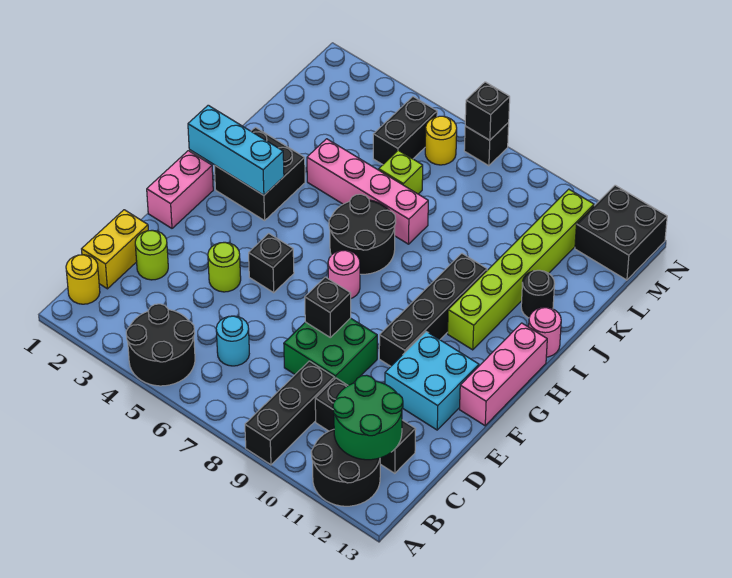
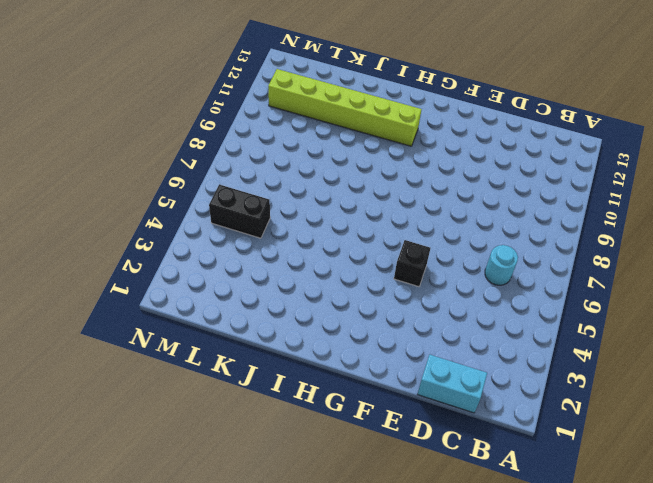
cyan 1x2 brick [418,355,487,413] -> yellow 1x2 brick [82,210,148,289]
none -> black 2x2 round brick [126,304,195,386]
none -> black 1x3 brick [245,361,335,465]
none -> black 2x2 round brick [311,429,380,506]
none -> yellow 1x1 round brick [66,255,100,304]

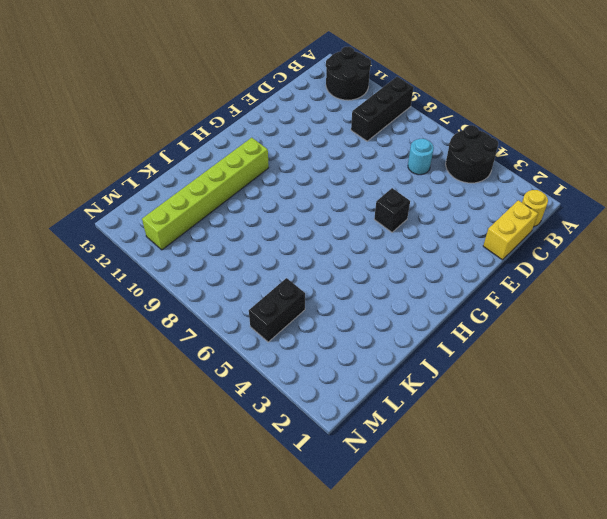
none -> black 1x3 brick [315,378,416,473]
none -> lime 1x1 round brick [135,230,168,280]
none -> green 2x2 brick [284,318,377,386]
none -> lime 1x1 round brick [208,242,241,292]

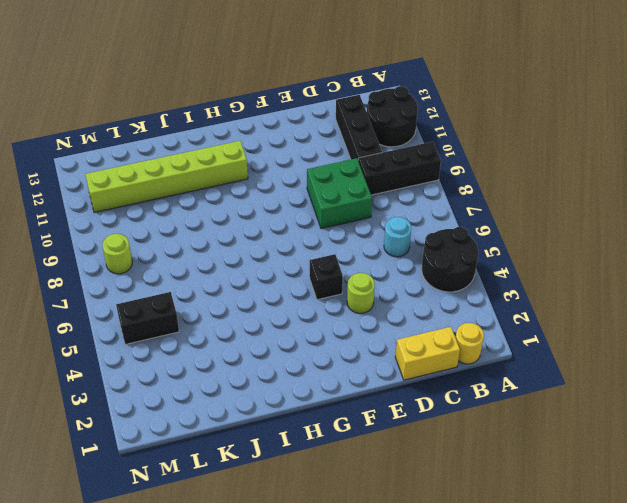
lime 1x1 round brick [102,234,132,274] -> lime 1x1 round brick moved to [135,230,168,280]
none -> cyan 2x2 brick [385,332,479,430]
none -> pink 1x2 brick [147,151,213,228]
none -> black 1x4 brick [379,254,487,366]
none -> pink 1x3 brick [460,323,547,426]

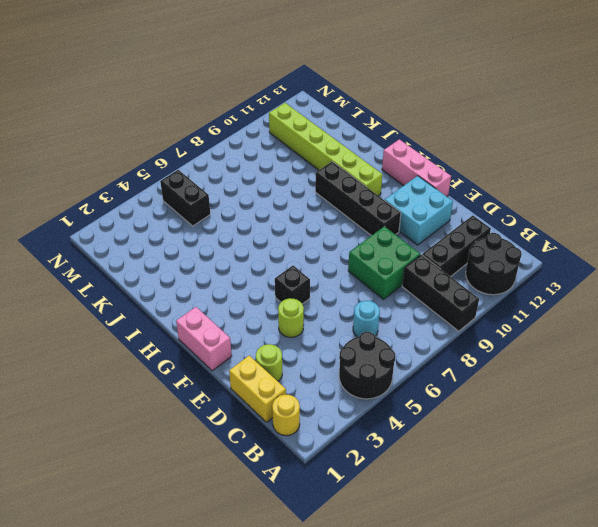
none -> pink 1x1 round brick [328,250,360,298]
none -> black 2x2 brick [214,127,305,220]
none -> black 2x2 round brick [329,194,396,274]
none -> pink 1x1 round brick [529,307,561,357]

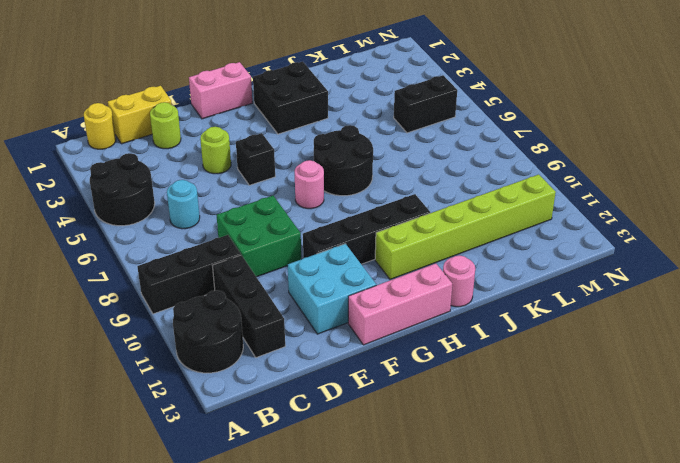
none -> pink 1x4 brick [307,139,428,244]
none -> black 1x1 round brick [521,270,555,318]
none -> lime 1x1 brick [379,150,423,194]
none -> yellow 1x1 round brick [425,116,457,165]

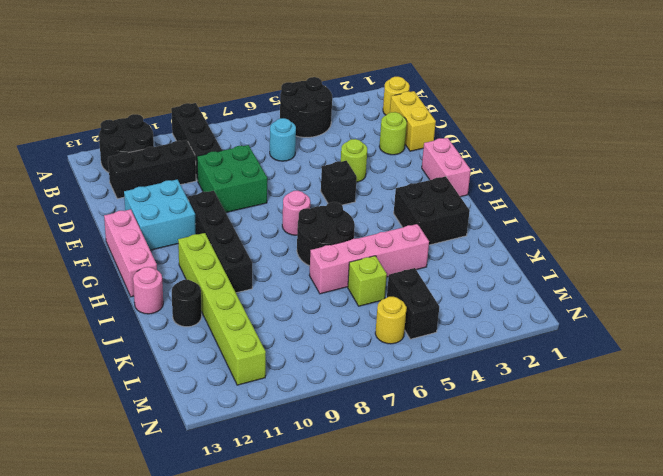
none -> black 2x2 brick [575,185,667,280]
none -> black 1x1 brick [464,122,509,166]
none -> green 2x2 round brick [333,375,403,460]
none -> black 1x1 brick [305,277,351,337]

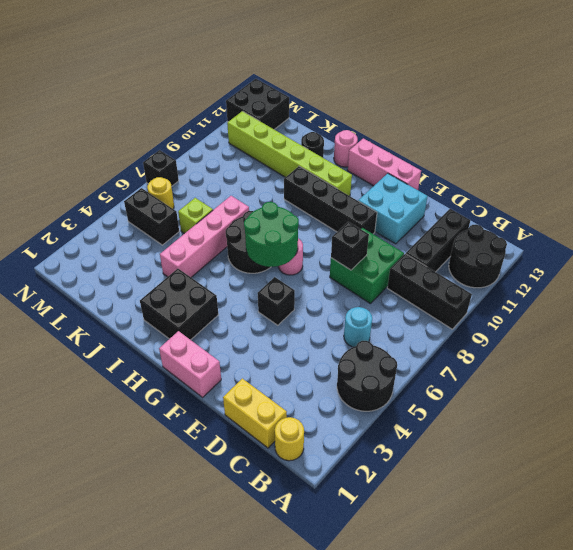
green 2x2 round brick [244,202,299,267] -> green 2x2 round brick moved to [333,375,403,460]
none -> lime 1x1 round brick [135,230,168,280]
none -> lime 1x1 round brick [208,242,241,292]
none -> cyan 1x3 brick [188,105,284,195]
none -> black 1x1 brick [465,82,510,140]

